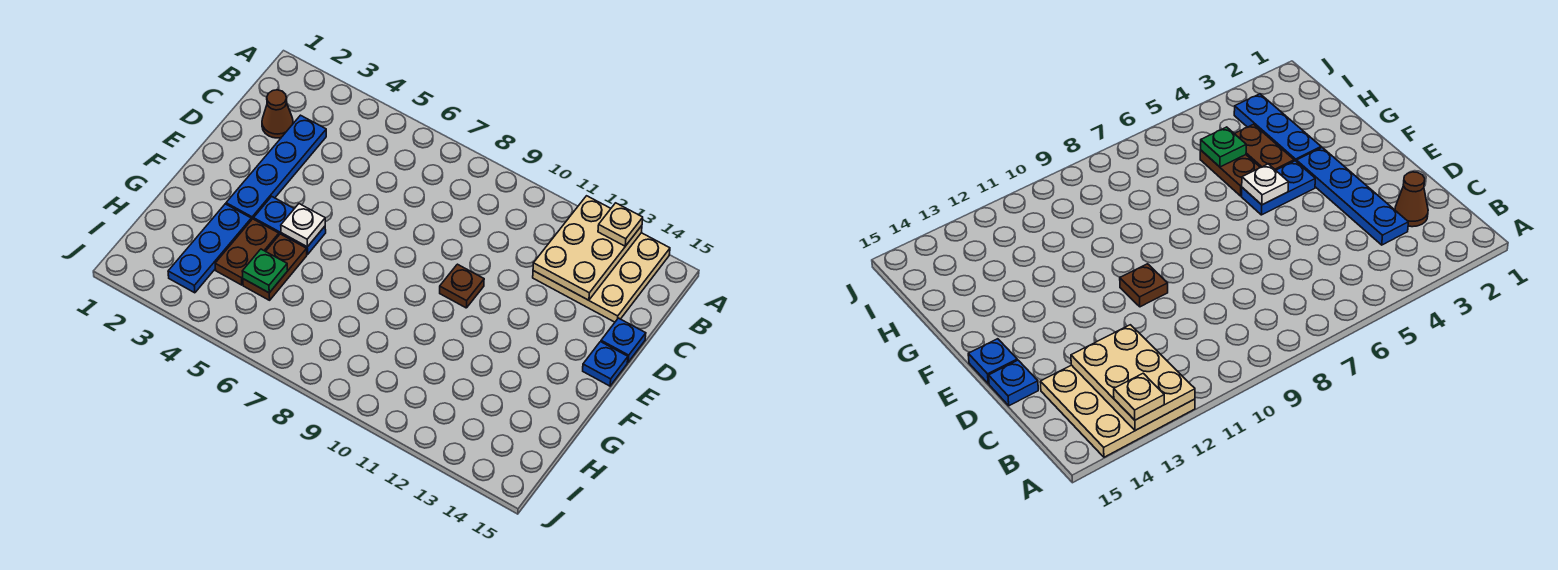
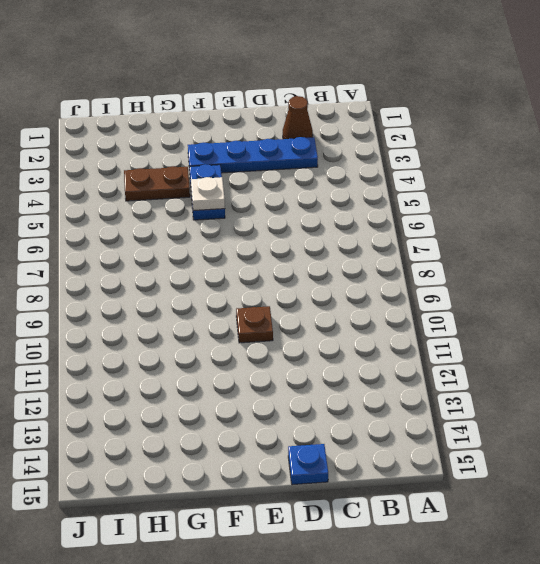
none -> tan 3x3 plate [533,233,670,322]
none -> blue 1x1 plate [583,342,628,386]
none -> blue 1x3 plate [168,204,251,293]

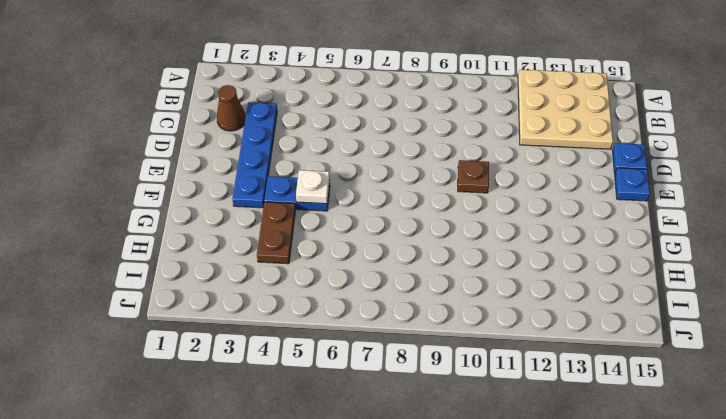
none -> blue 1x3 plate [168,204,251,293]
none -> brown 1x2 plate [243,234,307,300]
none -> tan 2x3 plate [533,196,642,300]

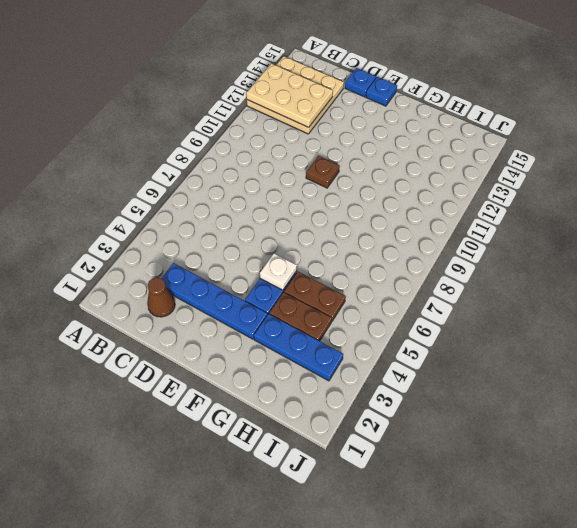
none -> green 1x1 plate [242,249,288,293]
none -> tan 1x1 plate [598,203,643,246]

